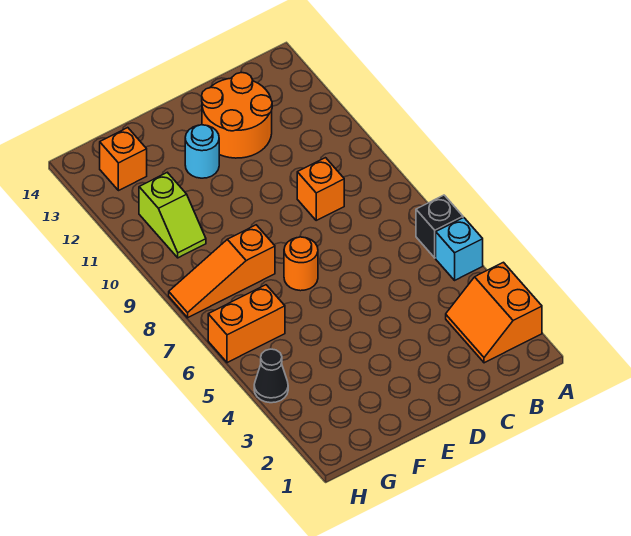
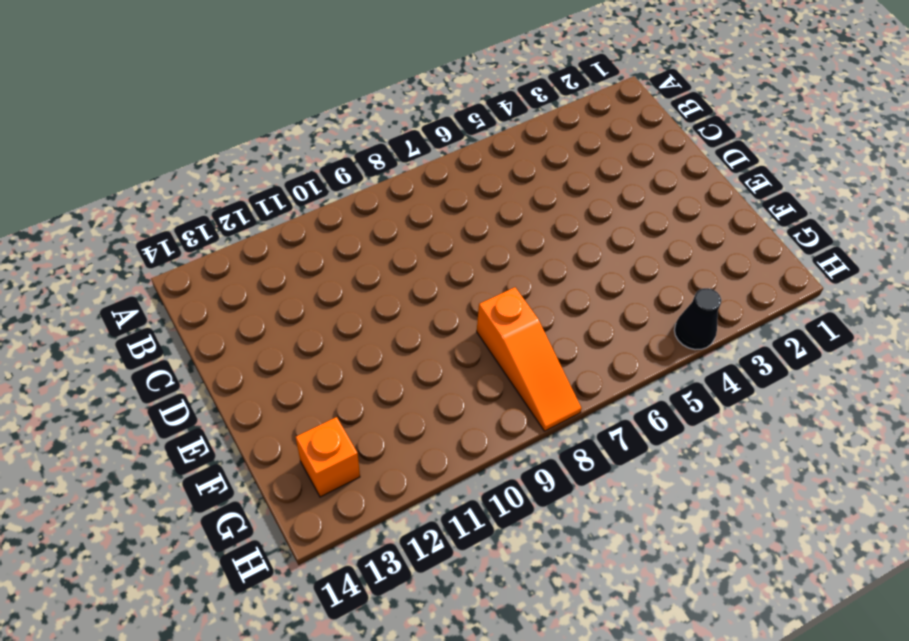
none -> orange 2x2 slope [446,262,542,363]
none -> cyan 1x1 brick [436,218,483,280]
none -> black 1x1 brick [416,195,463,258]

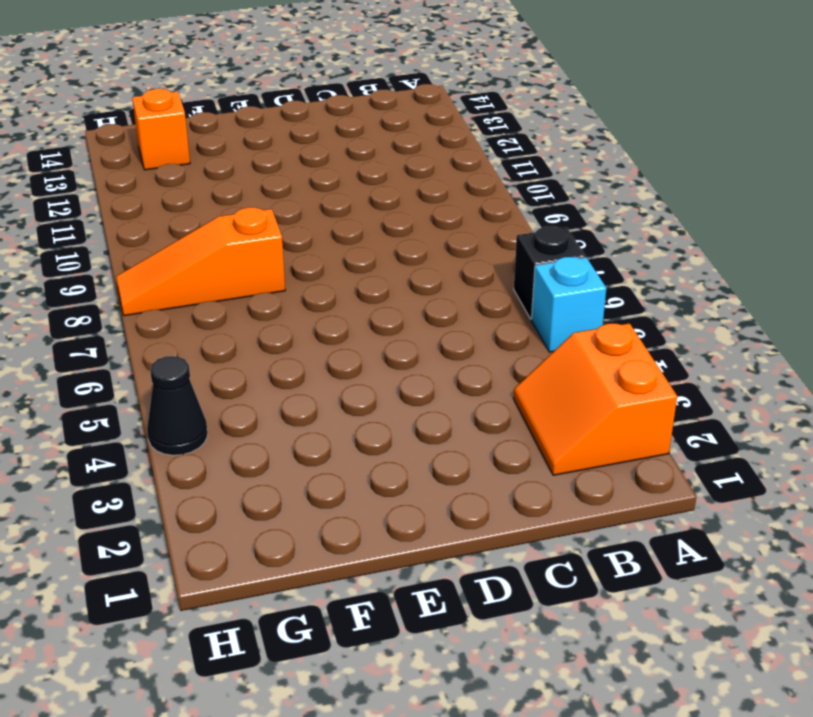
none -> orange 1x1 brick [297,158,344,220]
none -> orange 2x2 round brick [202,72,272,158]
none -> orange 1x1 round brick [284,237,318,291]

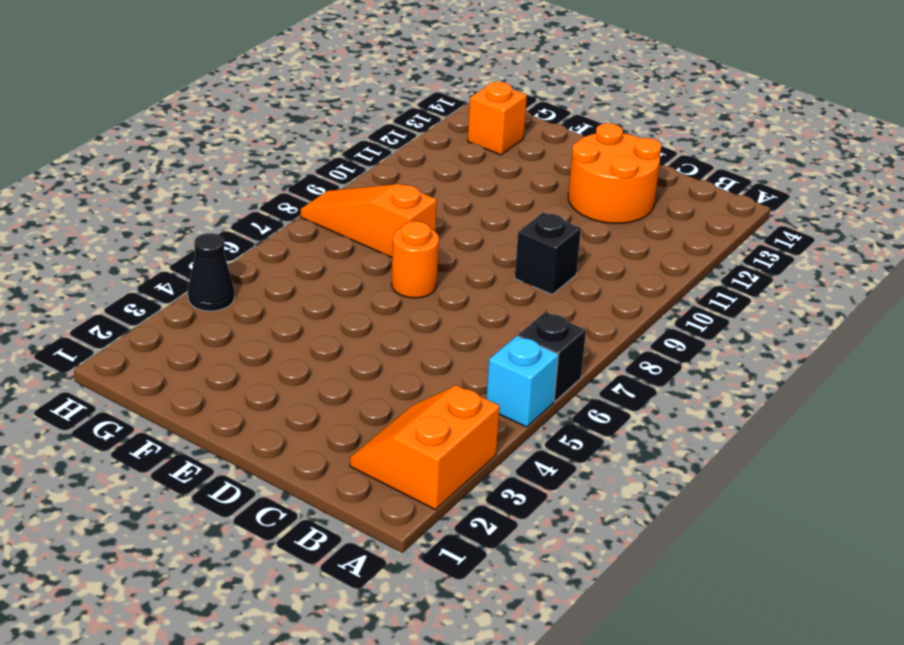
black 1x1 brick [515,213,581,295] -> orange 1x1 brick [297,158,344,220]
none -> cyan 1x1 round brick [185,125,219,178]
none -> orange 1x2 brick [208,285,285,363]
none -> lime 1x2 slope [139,172,206,258]

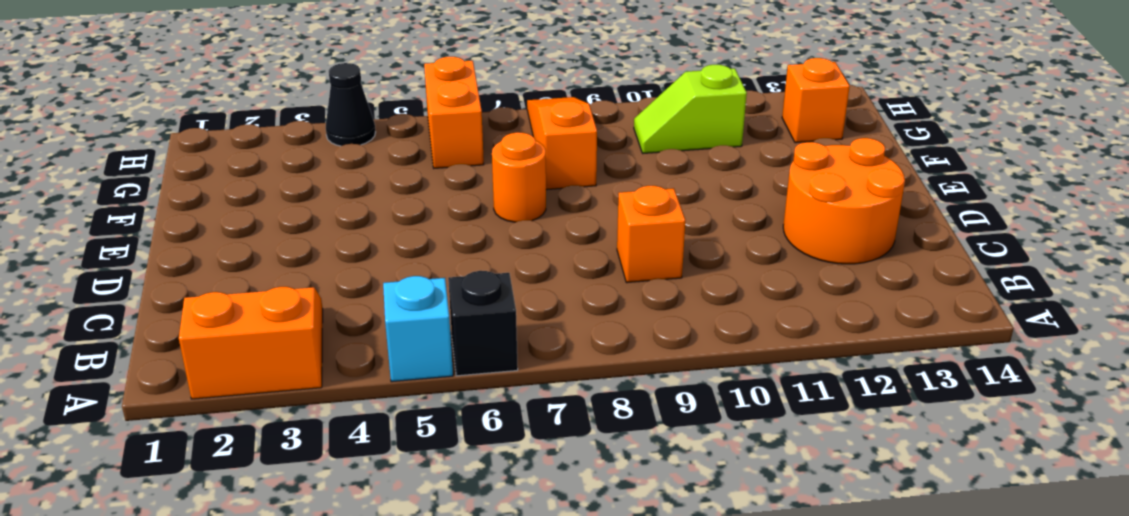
none -> cyan 1x1 round brick [185,125,219,178]

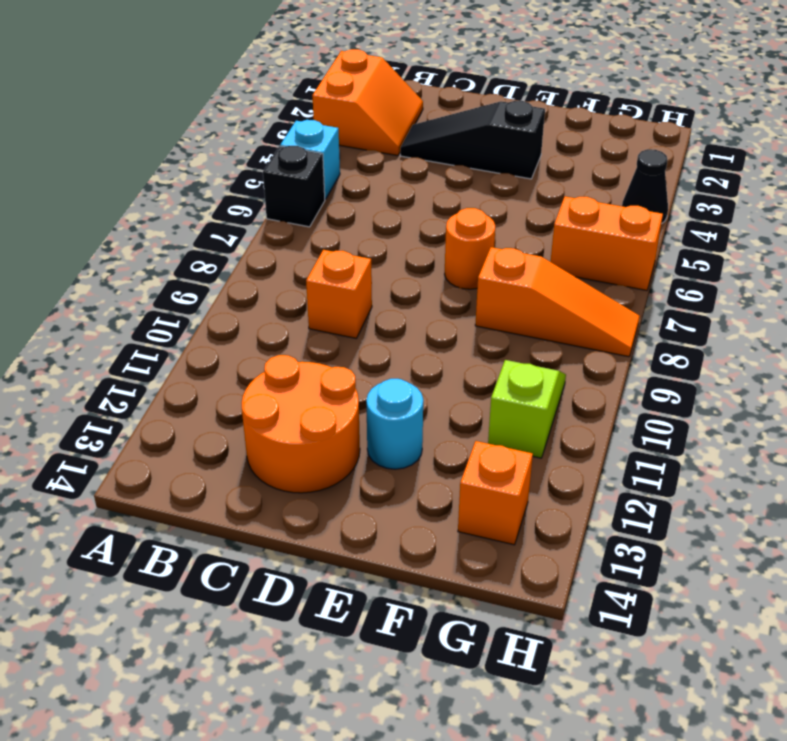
black 1x3 slope [400,101,545,179] -> none

